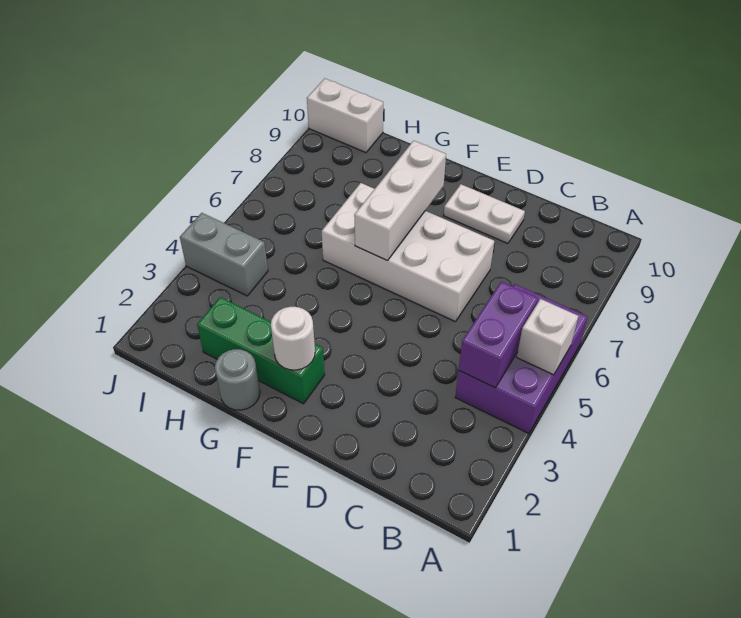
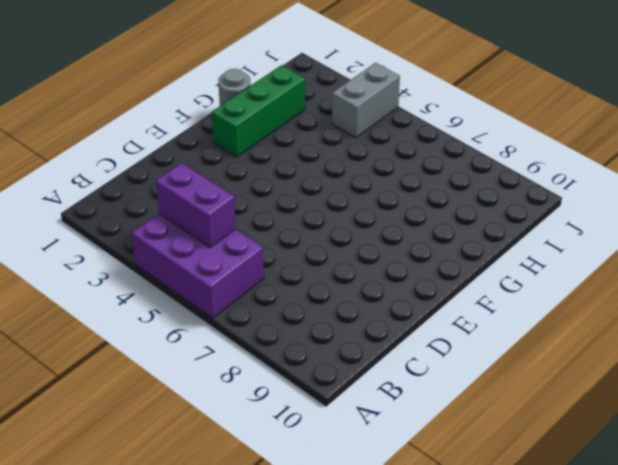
none -> white 2x4 brick [322,183,494,322]
none -> white 1x2 plate [444,184,525,244]

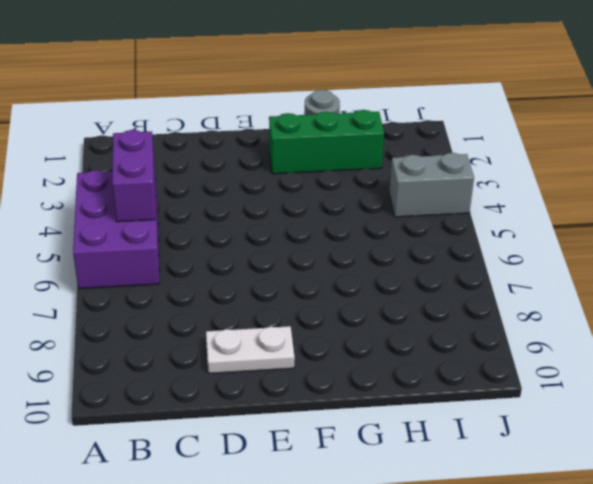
none -> white 2x4 brick [322,183,494,322]
none -> white 1x2 brick [307,78,383,153]

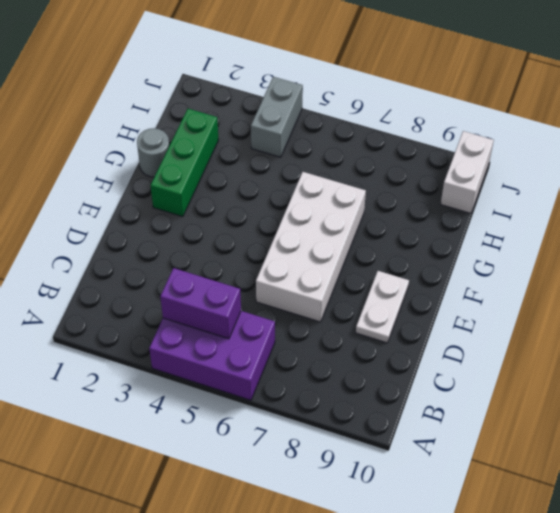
none -> white 1x1 brick [517,299,578,375]
none -> white 1x1 round brick [271,307,315,370]

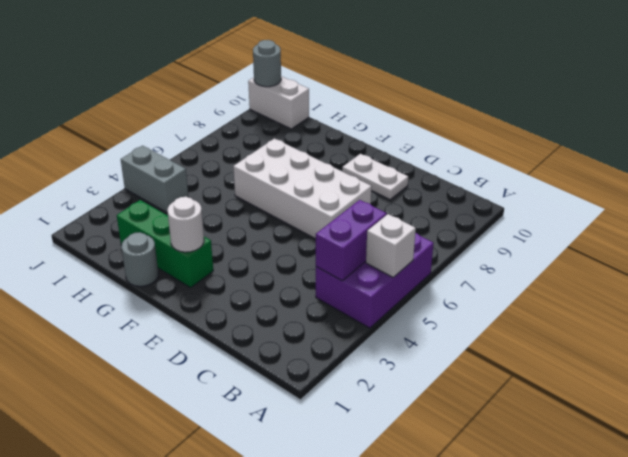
grey 1x1 round brick [253,40,281,87] -> none
none -> white 1x3 brick [354,141,446,260]

